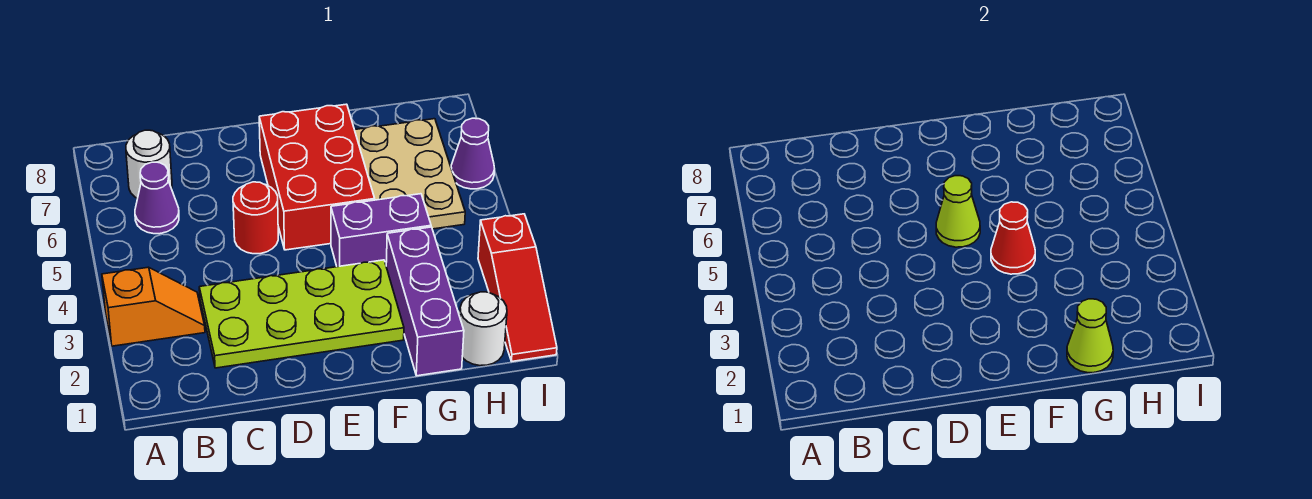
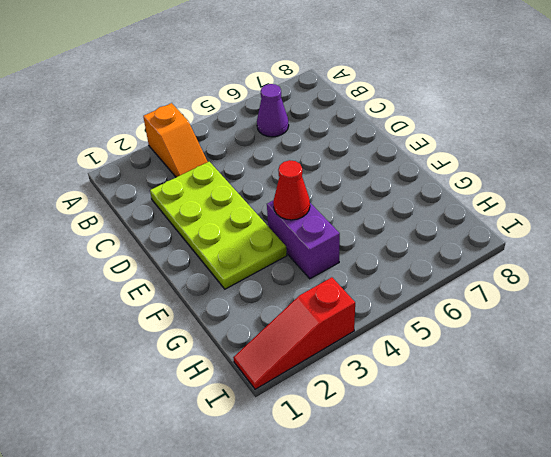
none -> white 1x1 round brick [126,130,172,198]
none -> red 1x1 round brick [233,182,278,254]
none -> red 2x3 brick [259,104,375,250]

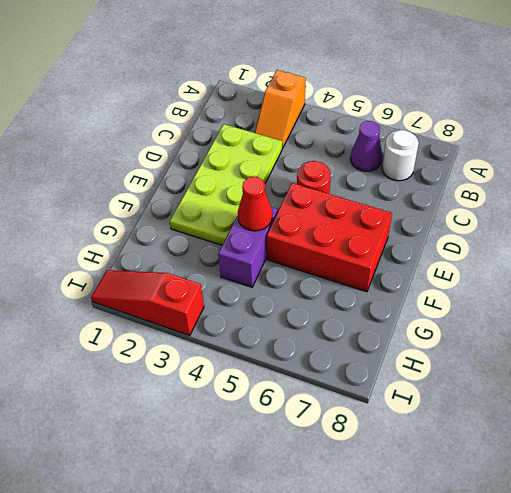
none -> purple 1x3 brick [386,227,464,376]
none -> tan 2x3 plate [355,119,465,229]
none -> white 1x1 round brick [460,292,507,366]

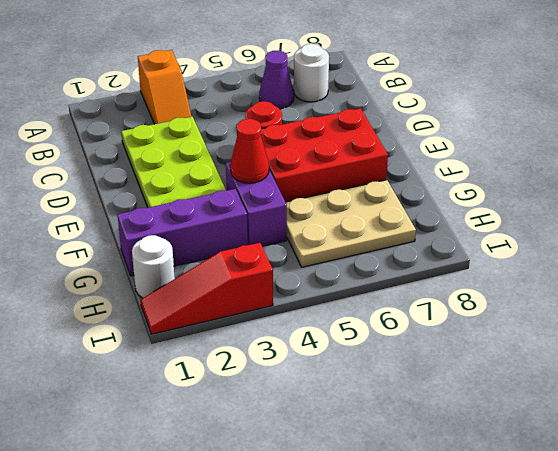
none -> purple 1x1 cone [451,118,495,189]
none -> lime 1x1 cone [936,176,980,247]
none -> lime 1x1 cone [1067,299,1113,373]

